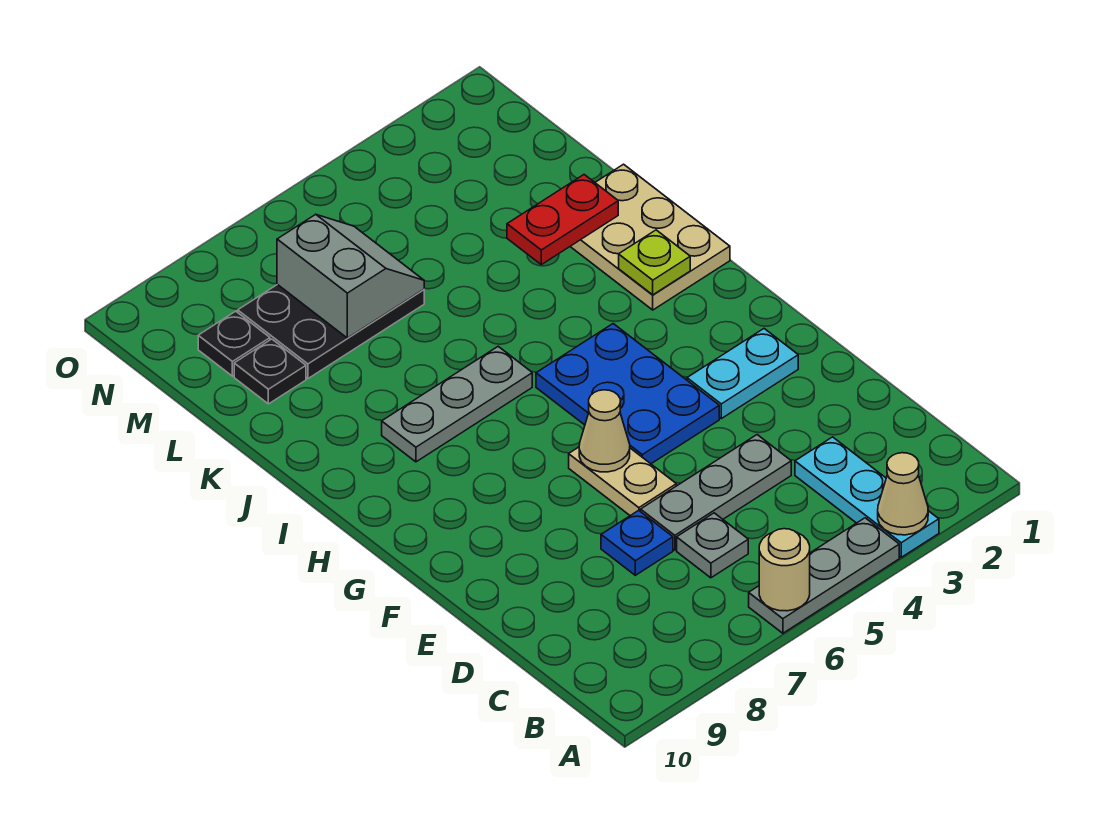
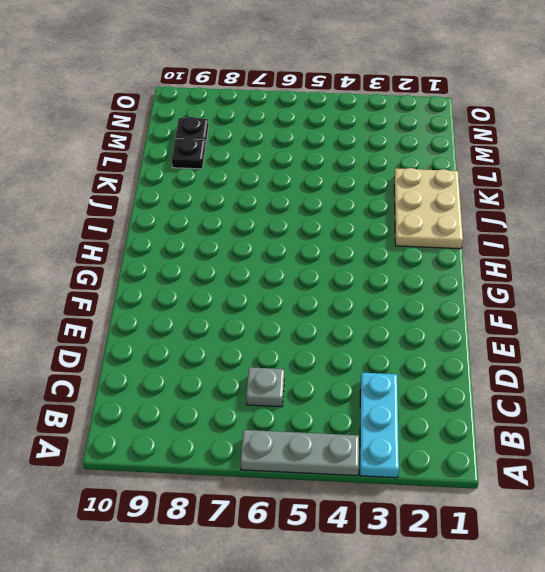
none -> grey 1x3 plate [641,435,791,550]
none -> blue 1x1 plate [601,510,673,575]
none -> tan 1x2 plate [569,447,676,516]

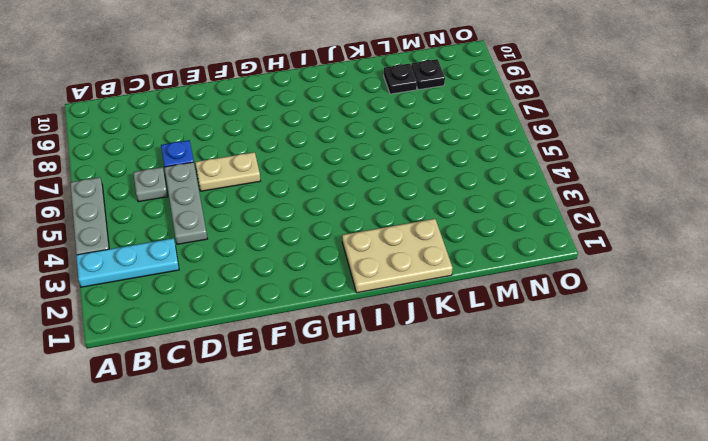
none -> cyan 1x2 plate [687,329,798,419]
none -> blue 2x3 plate [536,324,719,464]
none -> grey 1x3 plate [382,346,532,462]

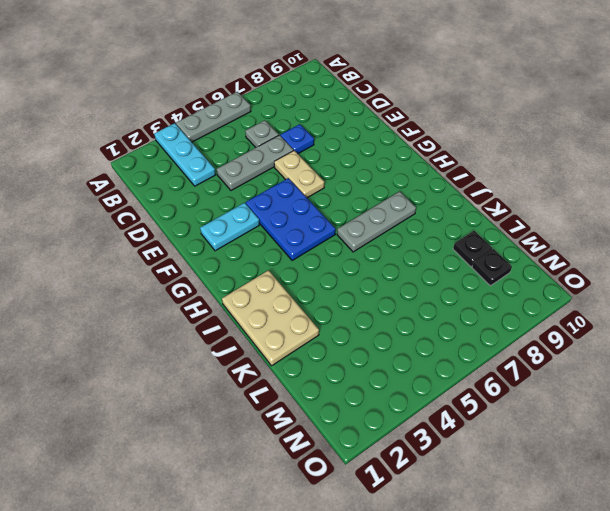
none -> black 2x3 plate [238,284,424,379]
none -> tan 1x1 cone [878,453,928,535]
none -> tan 1x1 round brick [759,529,810,611]

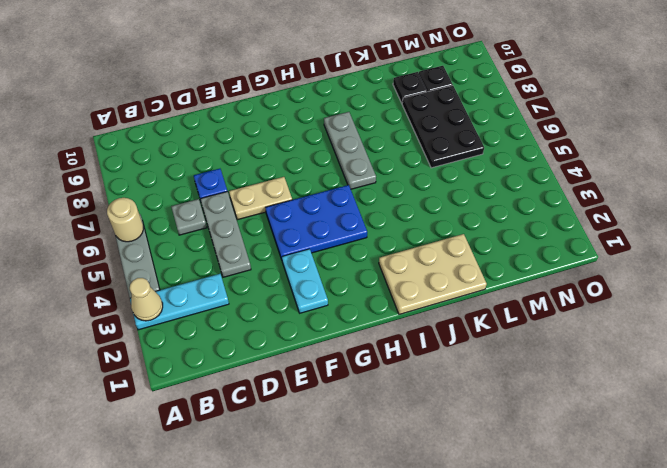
none -> tan 1x1 cone [579,390,630,472]
none -> lime 1x1 plate [619,230,690,295]
none -> red 1x2 plate [507,175,618,265]

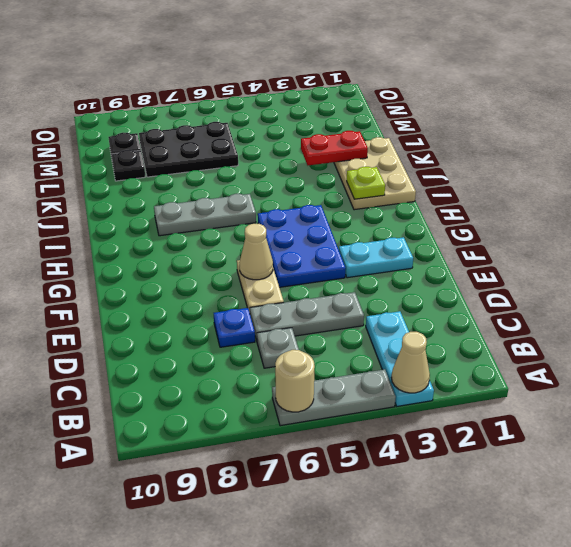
none -> grey 2x2 slope [277,214,424,338]

